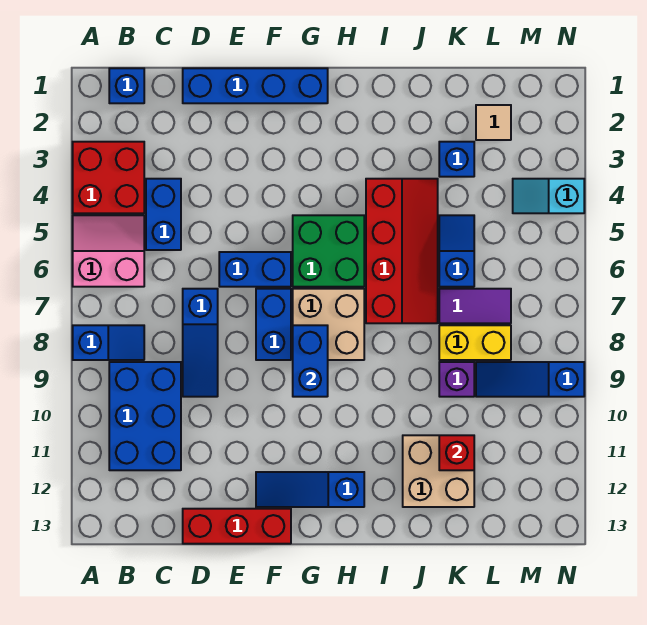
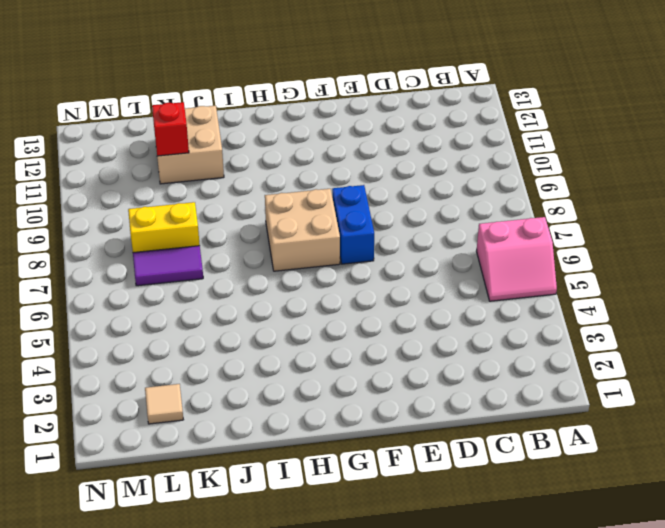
none -> red 2x2 brick [73,142,144,213]
none -> blue 1x2 slope [73,325,144,360]
none -> blue 1x1 brick [109,68,144,103]

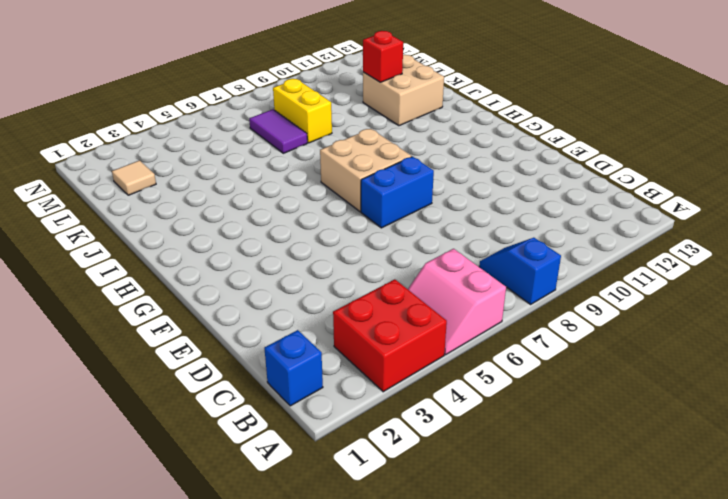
none -> blue 2x3 brick [109,362,181,470]
none -> blue 1x2 brick [146,179,181,250]
none -> blue 1x4 brick [183,68,328,103]

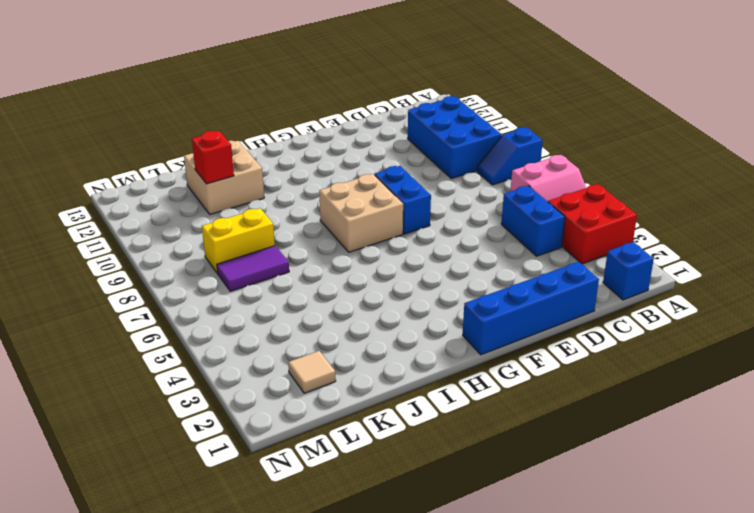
none -> blue 1x3 slope [183,289,218,397]
none -> red 1x3 brick [183,509,291,544]
none -> blue 1x2 brick [219,252,291,287]

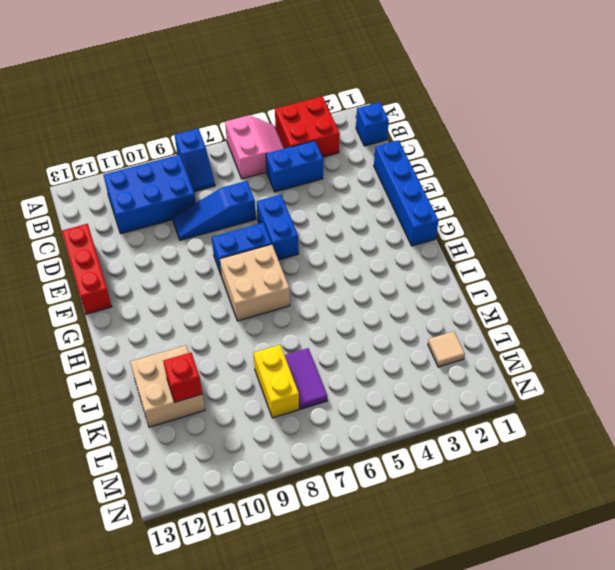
none -> blue 1x3 slope [256,472,364,507]
none -> green 2x2 brick [293,215,364,287]
none -> red 2x4 slope [366,179,438,323]

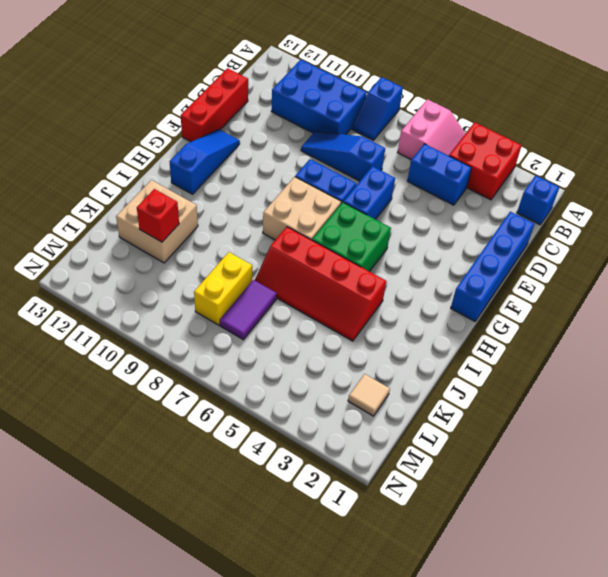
none -> blue 1x1 brick [439,142,474,177]
none -> blue 1x2 slope [439,215,474,287]
none -> purple 1x1 brick [439,362,474,397]

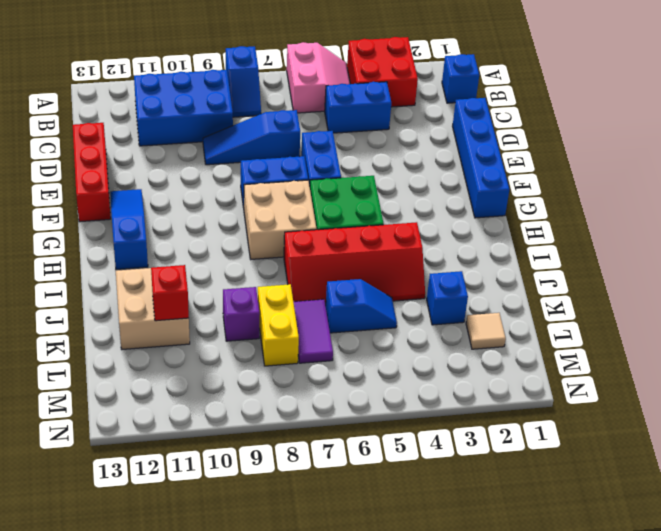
none -> blue 1x3 slope [476,362,584,397]
none -> cyan 1x2 slope [513,179,584,213]
none -> blue 1x2 brick [293,325,328,397]

